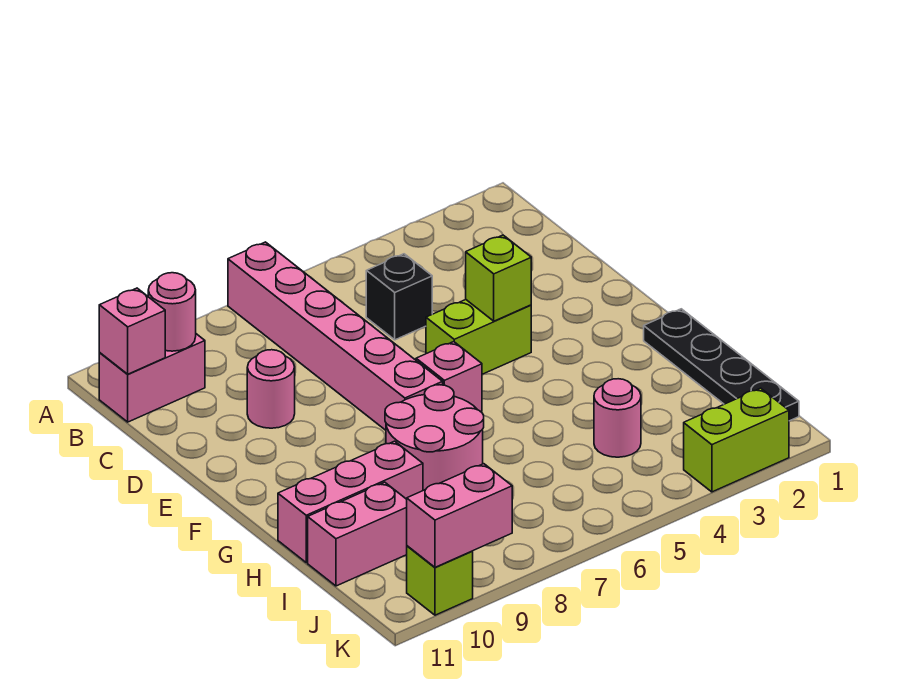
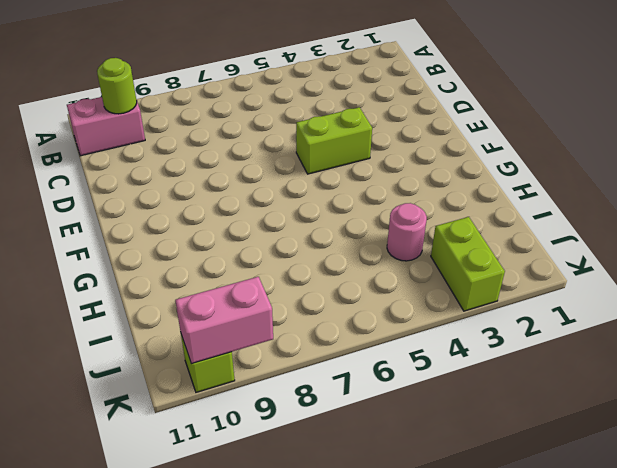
lime 1x1 round brick [97,58,137,114] -> pink 1x1 round brick [148,273,196,351]
lime 1x2 brick [431,217,505,311] -> lime 1x2 brick turned to [684,388,789,492]
none -> pink 1x6 brick [228,242,443,430]
none -> black 1x1 brick [366,254,432,340]
none -> pink 1x1 round brick [247,350,295,428]

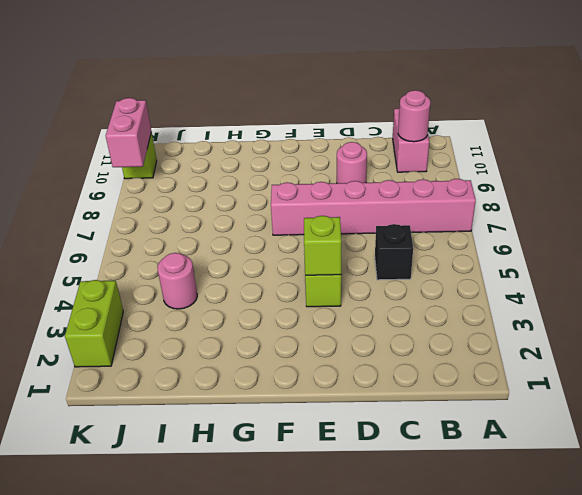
none -> pink 1x1 brick [416,342,482,412]
none -> black 1x4 plate [644,309,799,421]
none -> pink 2x2 round brick [385,385,484,490]

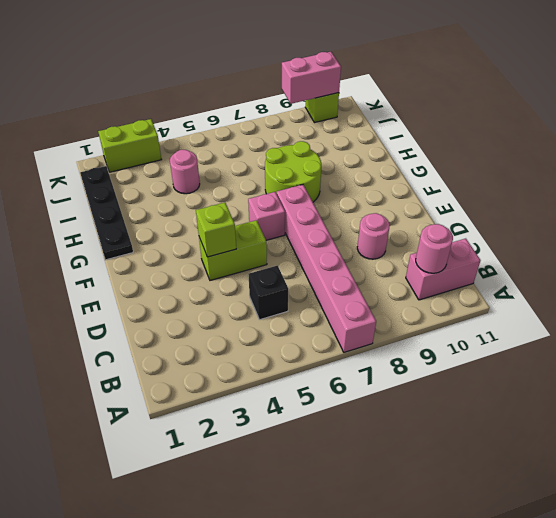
lime 2x2 round brick [265,141,321,202] -> pink 2x2 round brick [385,385,484,490]
none -> pink 1x3 brick [278,441,423,563]
none -> pink 1x2 brick [308,482,407,586]
none -> pink 1x1 brick [99,288,165,374]

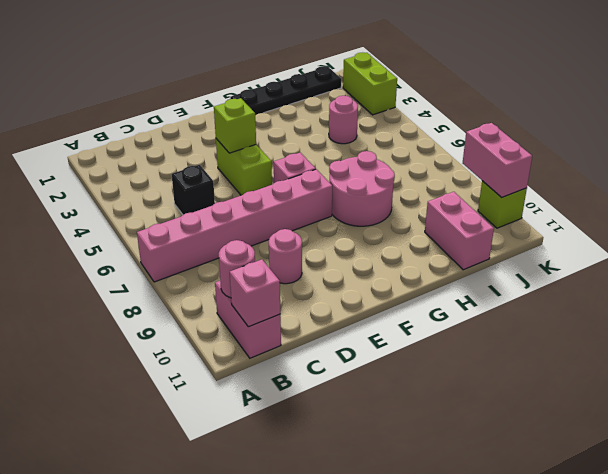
none -> pink 1x3 brick [278,441,423,563]

